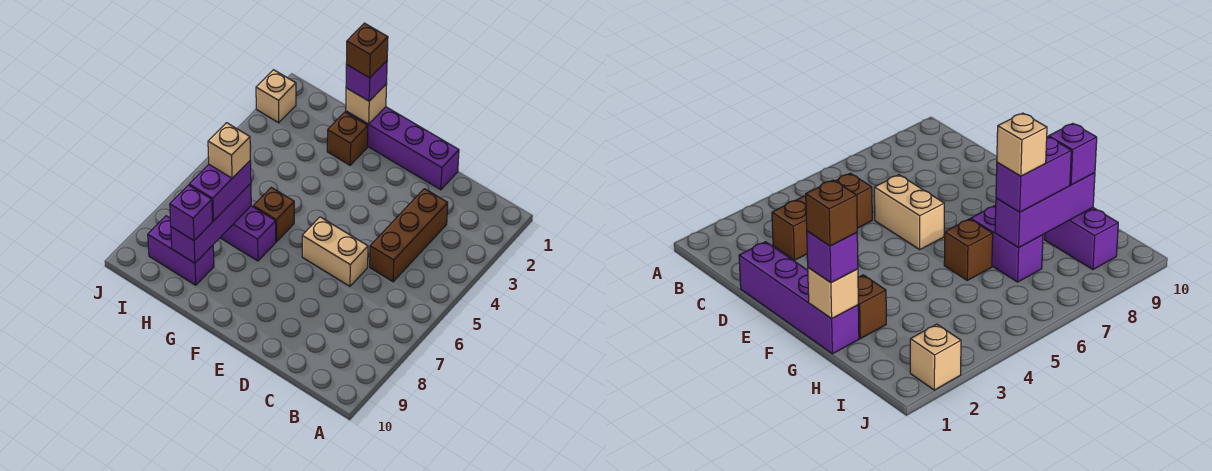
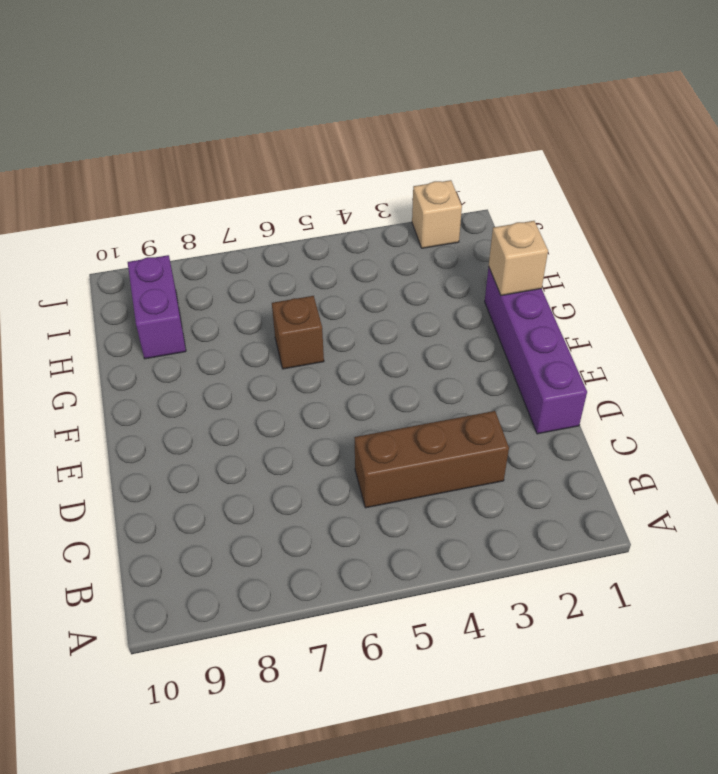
none -> tan 1x2 brick [302,217,368,286]
none -> brown 1x1 brick [327,112,368,165]
none -> purple 1x2 brick [220,206,276,261]

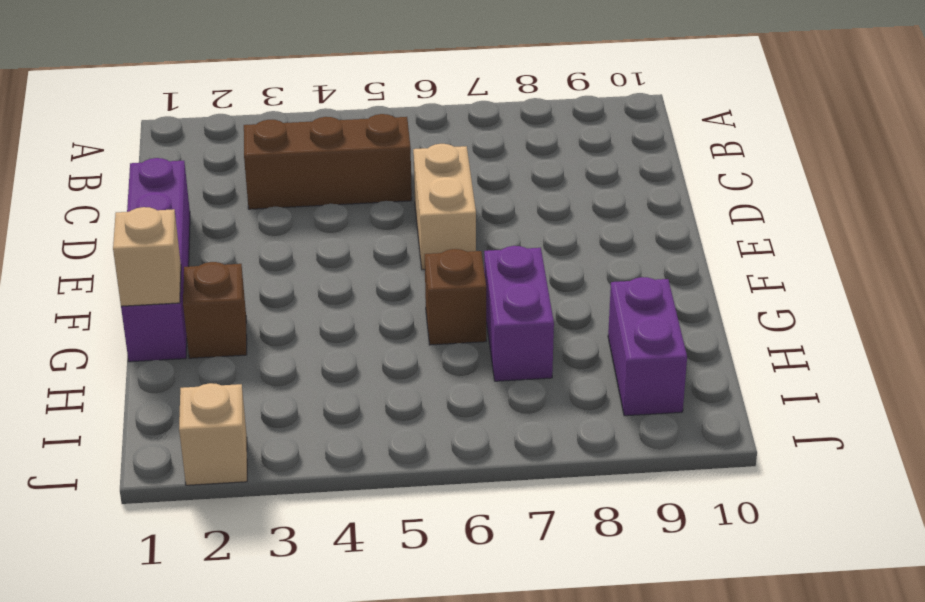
none -> purple 1x3 brick [171,183,251,263]
none -> purple 1x1 brick [346,61,387,101]
none -> purple 1x2 brick [189,161,251,221]

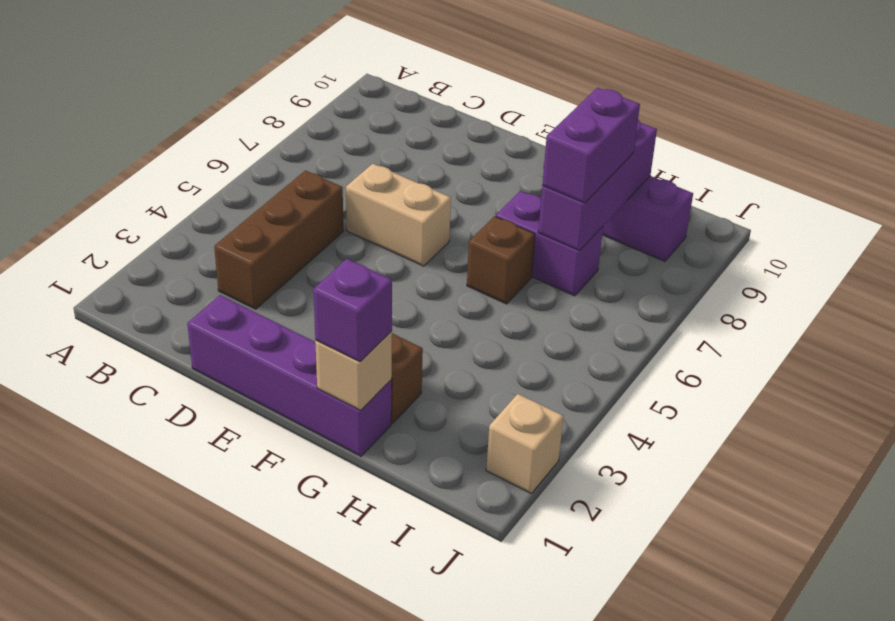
none -> purple 1x1 brick [170,185,213,241]
none -> brown 1x1 brick [346,23,388,78]
none -> tan 1x1 brick [208,123,250,178]

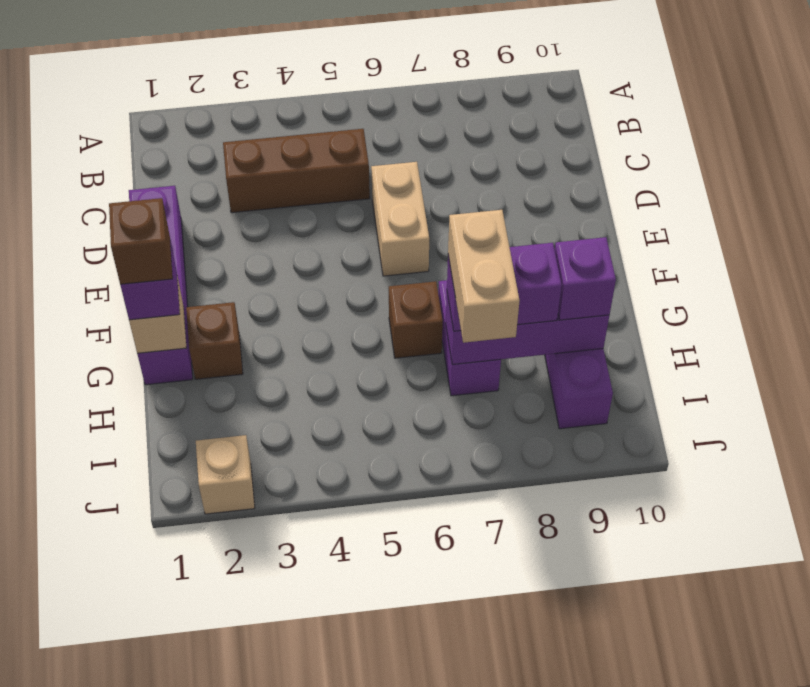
tan 1x2 brick [448,210,520,343] -> tan 1x1 brick [208,123,250,178]

